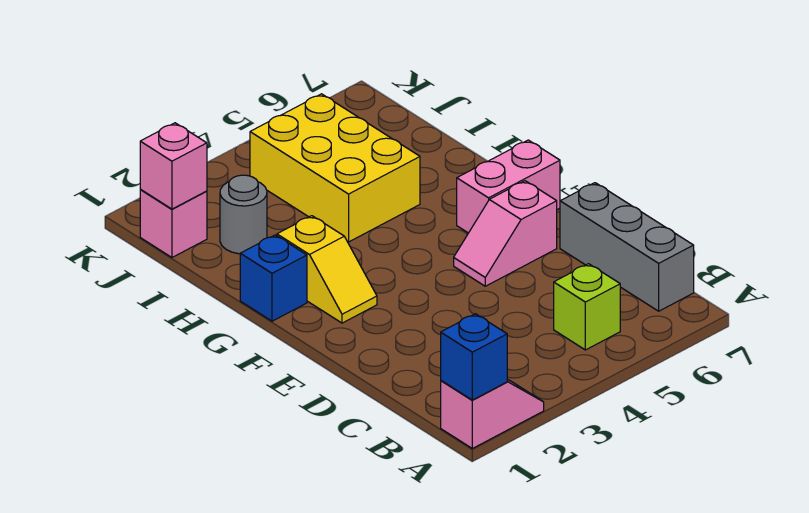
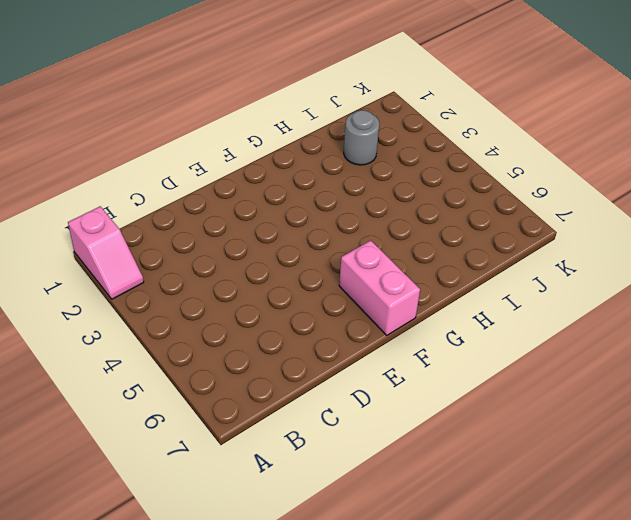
none -> lime 1x1 brick [554,264,620,350]
none -> grey 1x3 brick [560,183,694,311]
none -> pink 1x2 slope [454,181,557,286]

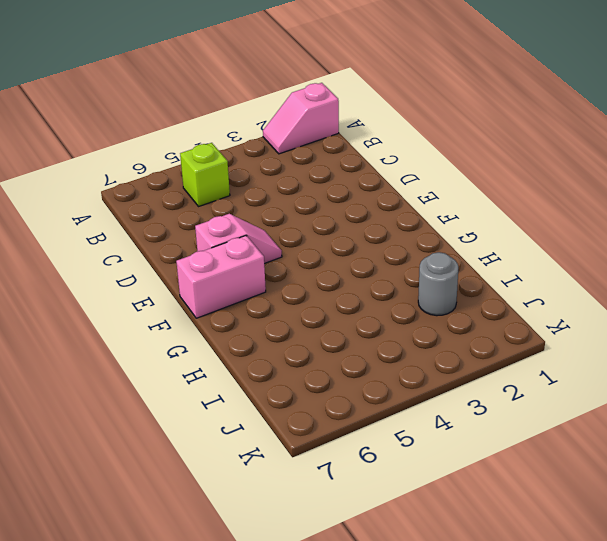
none -> grey 1x3 brick [560,183,694,311]
none -> yellow 1x2 slope [277,216,377,323]
none -> blue 1x1 brick [240,235,307,321]

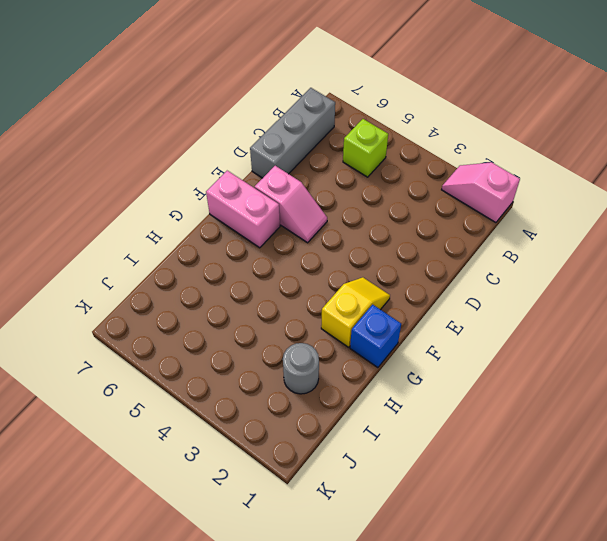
none -> yellow 2x3 brick [250,94,420,242]
none -> pink 1x1 brick [140,189,207,257]
none -> blue 1x1 brick [441,314,507,400]

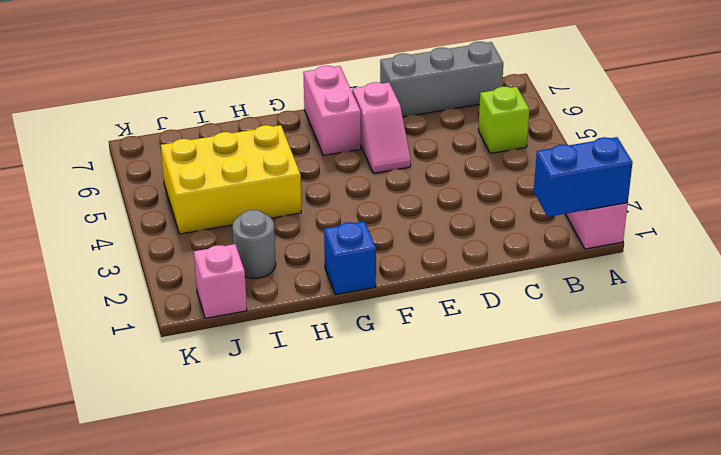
blue 1x2 brick [534,137,633,217] -> blue 1x1 brick [441,314,507,400]
none -> yellow 1x2 slope [277,216,377,323]
none -> pink 1x1 brick [140,123,207,209]

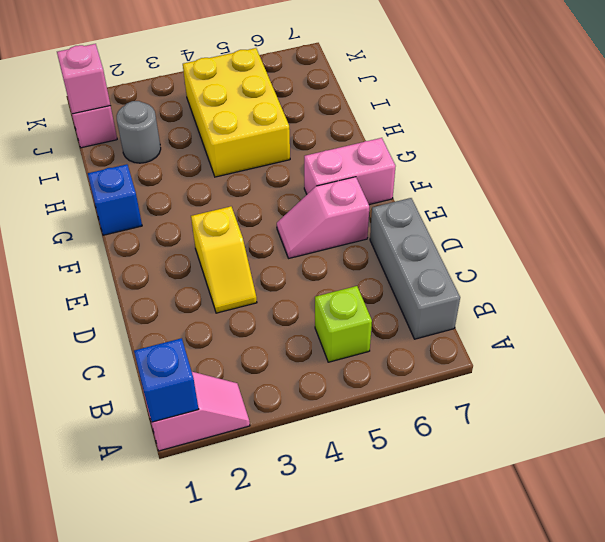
yellow 1x2 slope [191,206,257,313] -> yellow 1x2 slope moved to [277,216,377,323]

